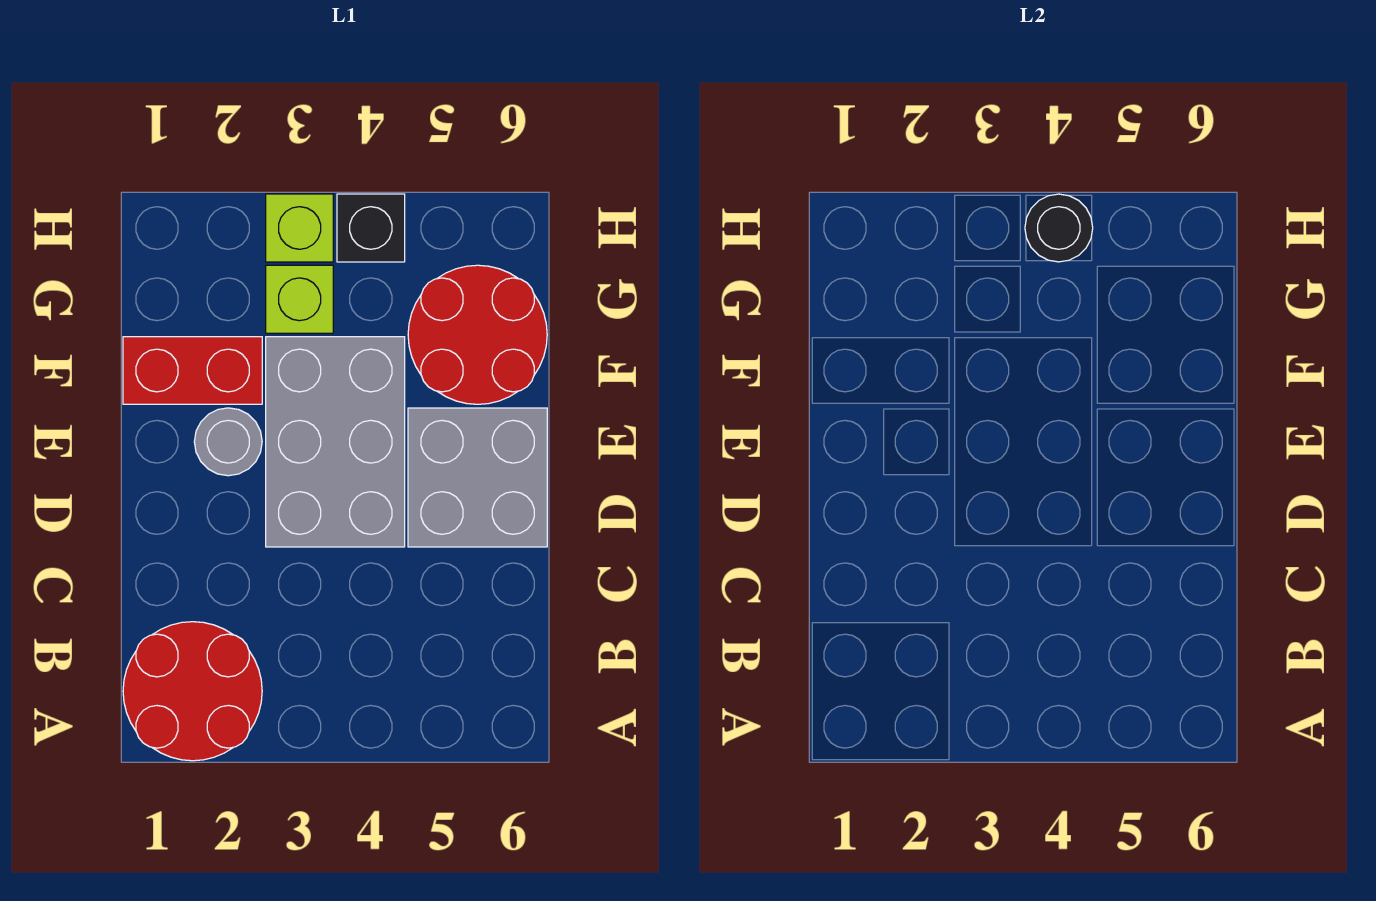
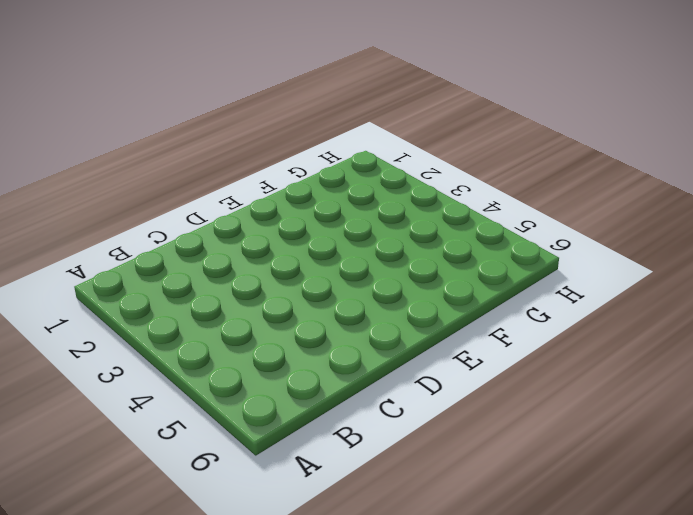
none -> red 2x2 round brick [123,622,262,761]
none -> grey 2x3 brick [266,337,405,547]

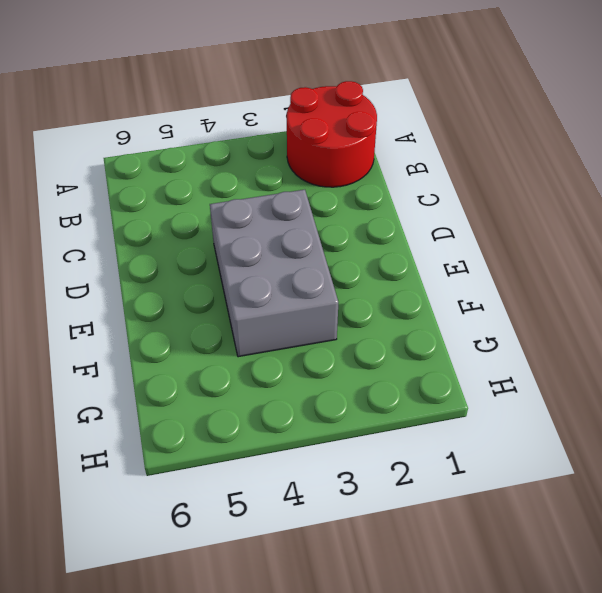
none -> grey 2x2 brick [408,408,547,547]
none -> grey 1x1 round brick [194,408,262,476]

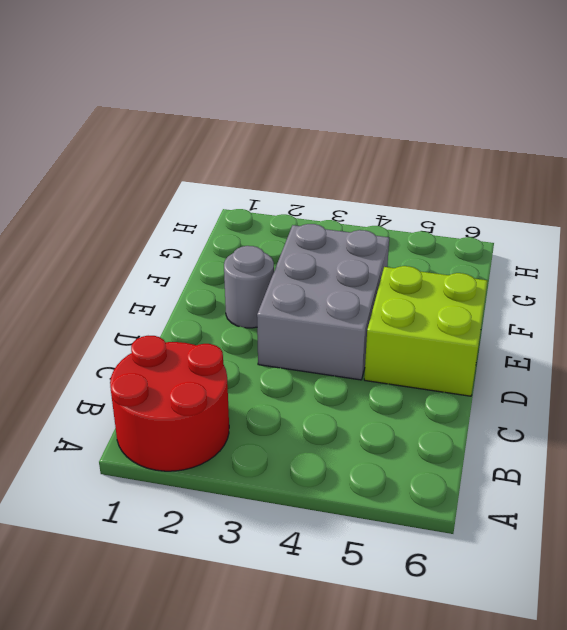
lime 2x2 brick [364,266,488,396] -> grey 2x2 brick [408,408,547,547]
none -> red 1x2 brick [123,337,262,404]
none -> red 2x2 round brick [408,265,547,404]

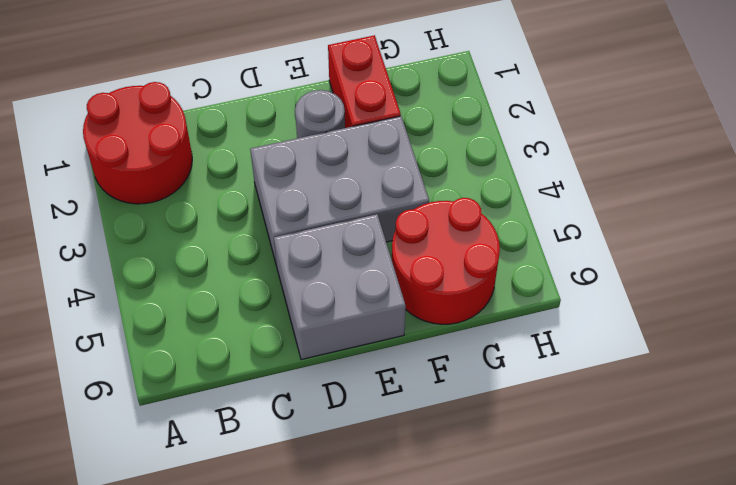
none -> lime 1x1 brick [266,265,333,333]
none -> lime 1x1 brick [266,194,333,262]

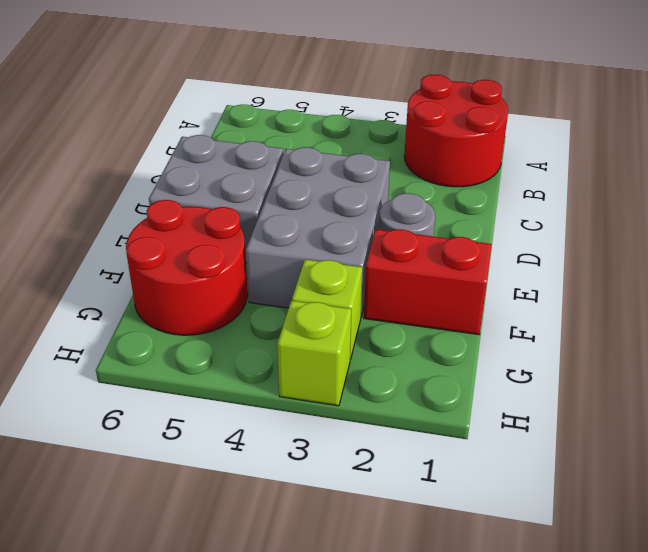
none -> black 1x1 brick [337,194,405,262]
none -> black 1x1 round brick [1025,194,1093,262]

